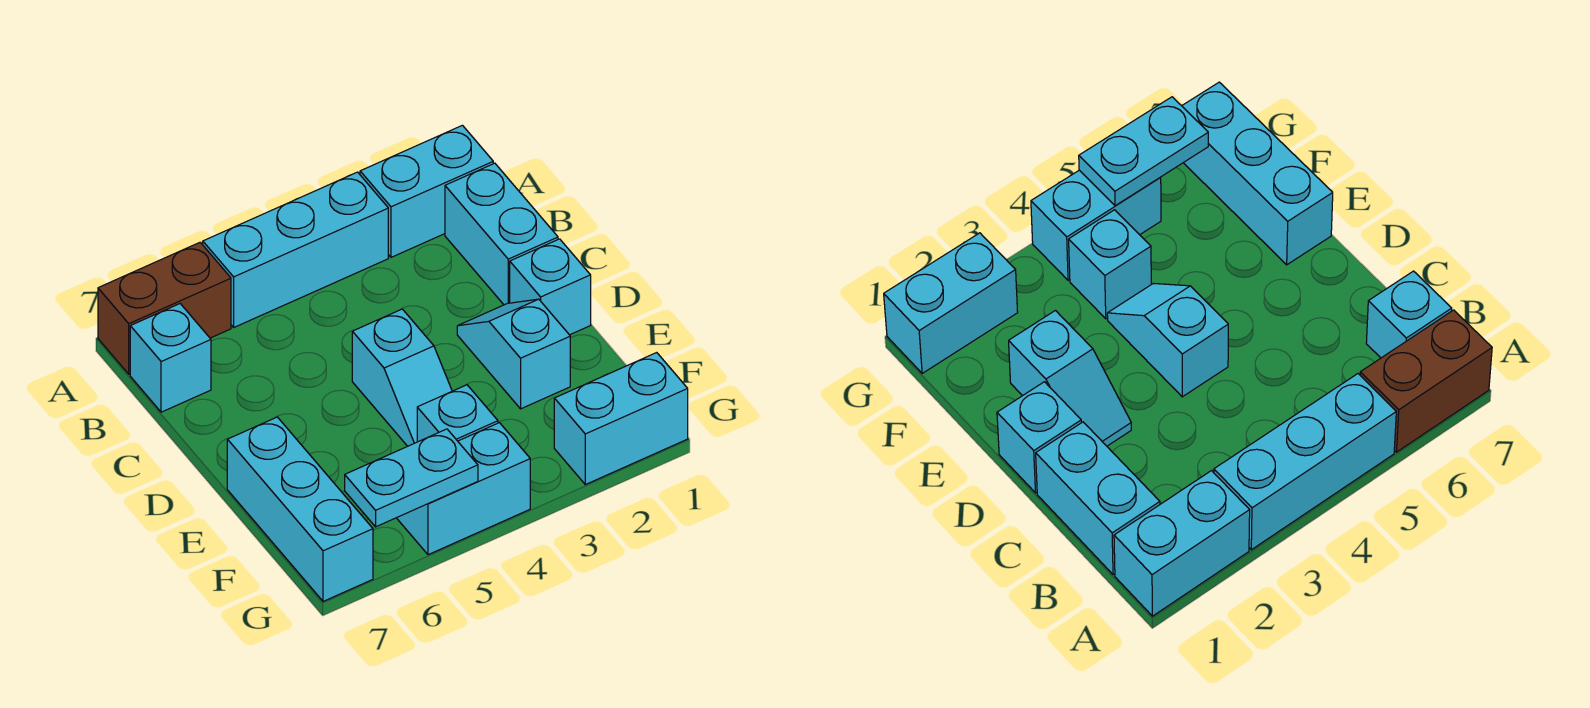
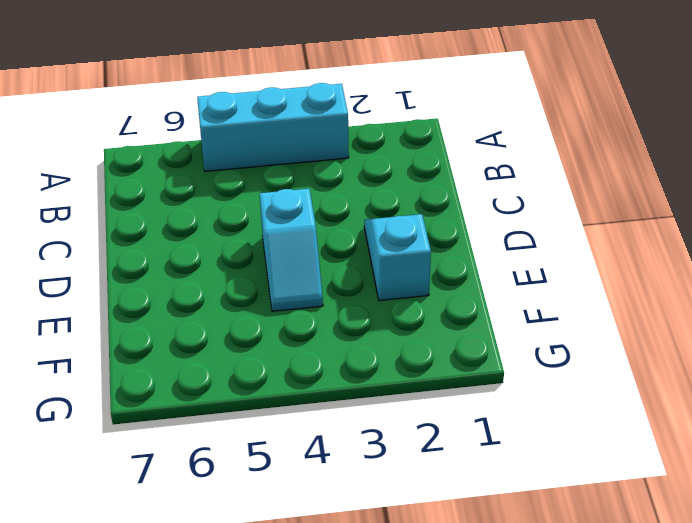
none -> cyan 1x2 brick [360,125,493,257]
none -> brown 1x2 brick [98,242,231,374]
none -> cyan 1x2 brick [445,163,558,305]

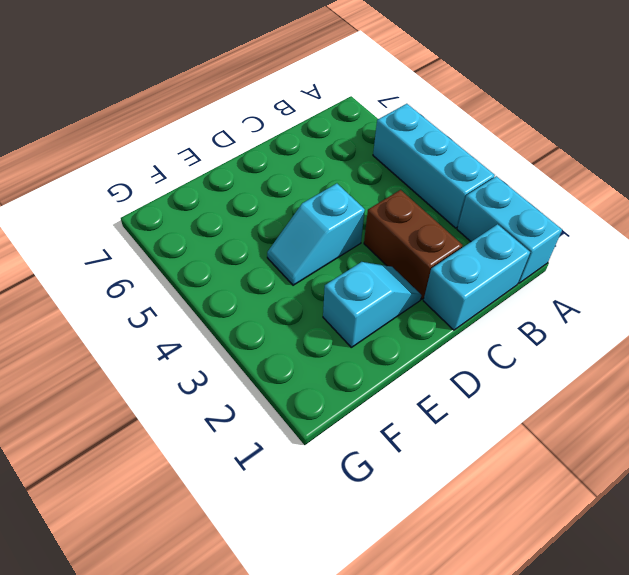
brown 1x2 brick [364,190,463,299] -> brown 1x2 brick moved to [98,242,231,374]
none -> cyan 1x1 brick [130,304,211,412]
none -> cyan 1x1 brick [510,239,591,335]
none -> cyan 1x3 brick [227,417,373,601]

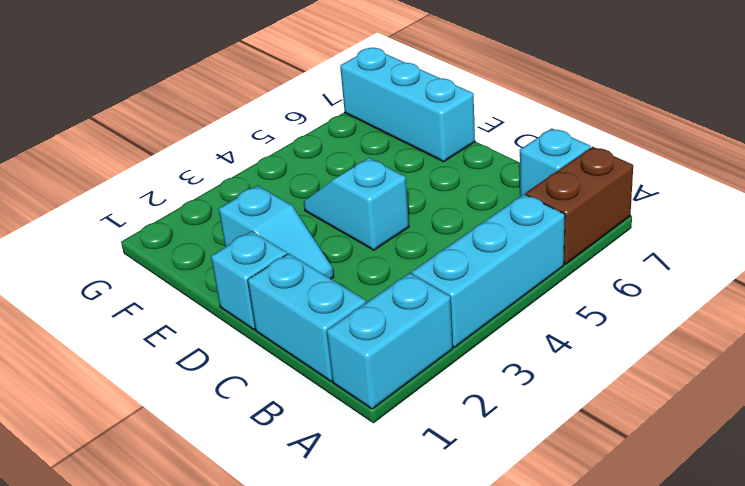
none -> cyan 1x1 brick [417,385,498,442]
none -> cyan 1x2 brick [554,353,688,485]
none -> cyan 1x2 brick [397,423,530,555]

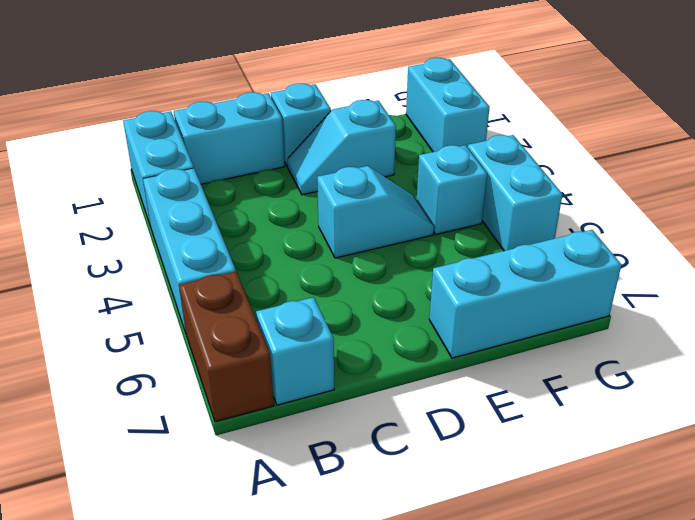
none -> cyan 1x2 plate [345,429,478,527]

